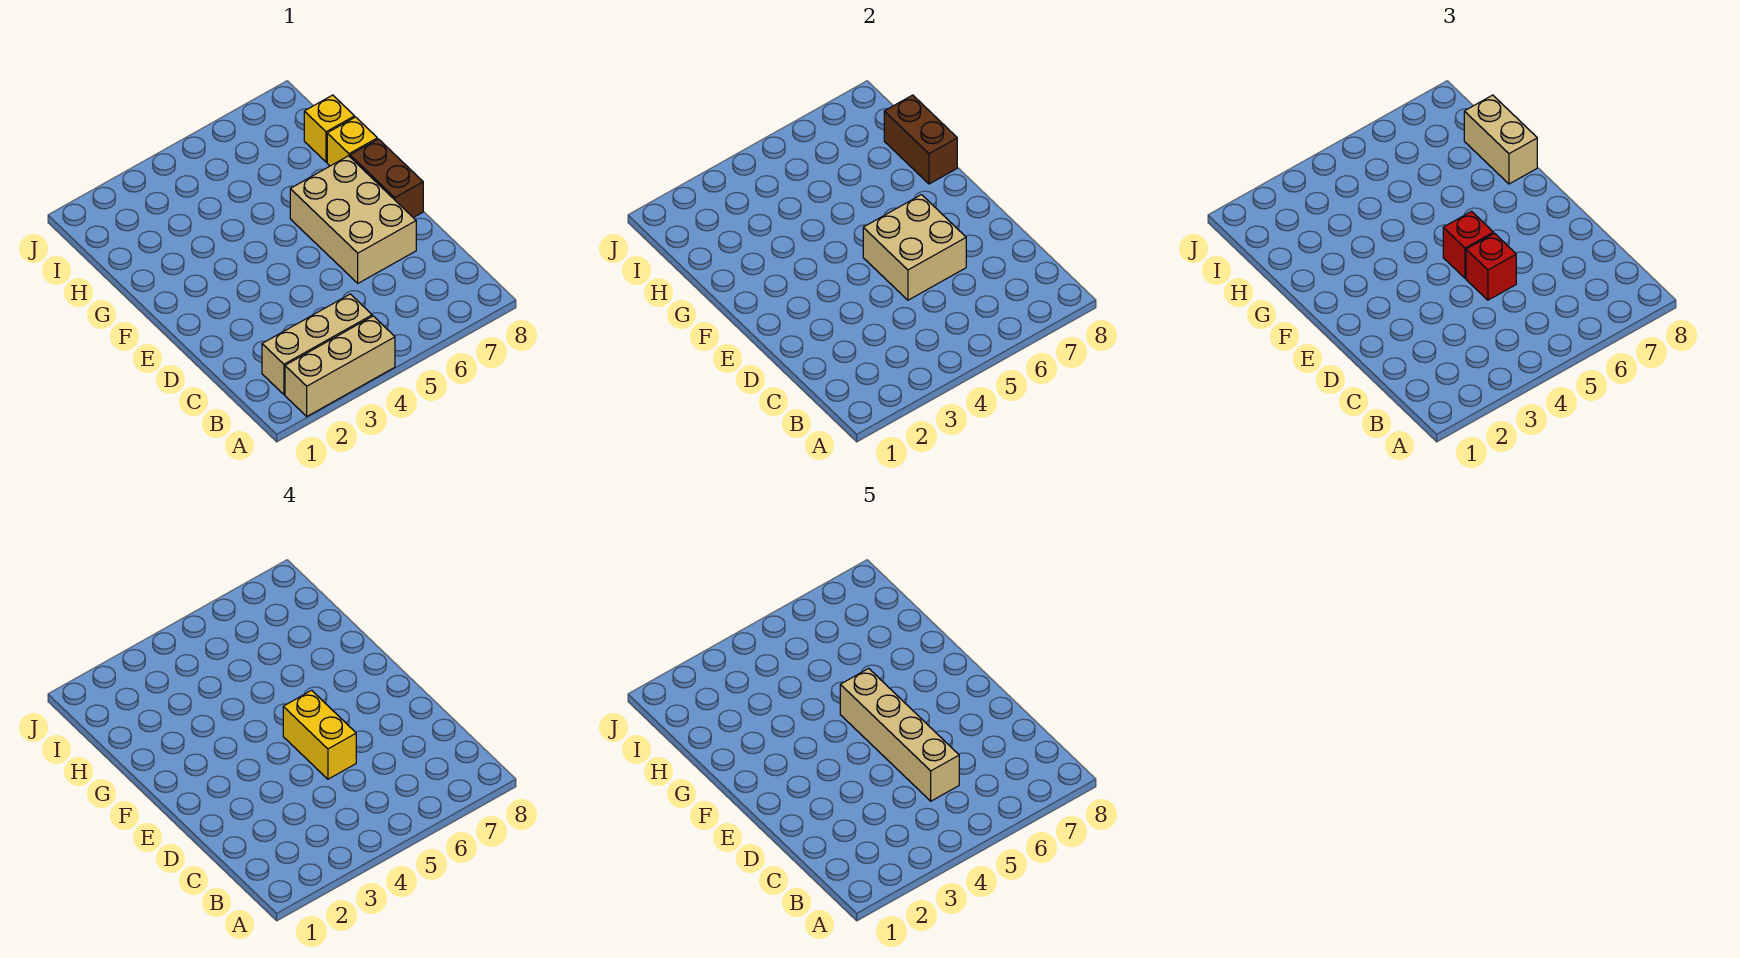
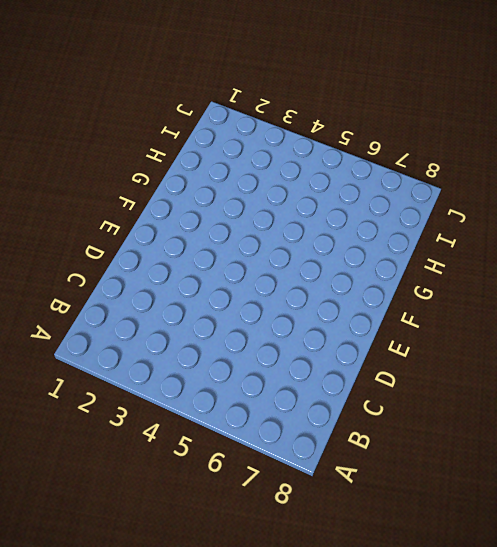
none -> tan 1x3 brick [285,316,395,416]
none -> tan 1x3 brick [262,294,372,394]
none -> tan 2x3 brick [290,156,416,283]

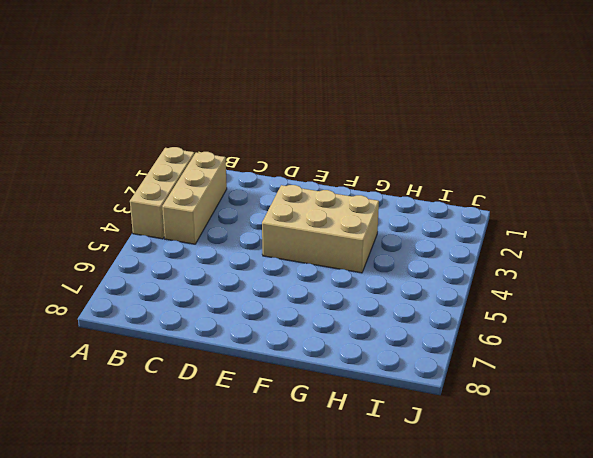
tan 2x3 brick [262,185,379,273] -> tan 2x3 brick moved to [290,156,416,283]
none -> brown 1x2 brick [350,139,423,218]
none -> yellow 1x1 brick [327,117,377,166]
none -> yellow 1x1 brick [304,95,355,162]

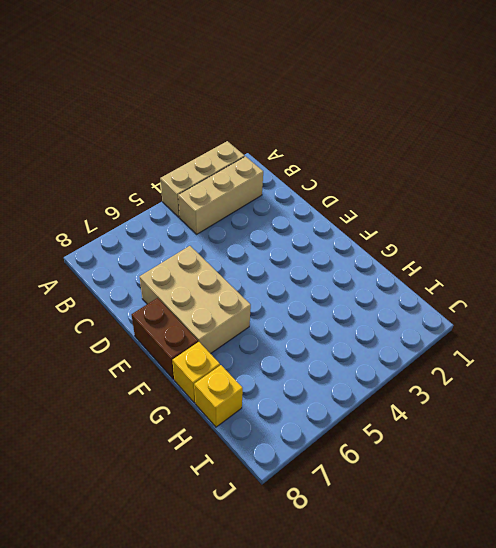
none -> tan 2x2 brick [863,195,966,300]
none -> brown 1x2 brick [884,95,957,184]
none -> red 1x1 brick [1466,233,1516,300]

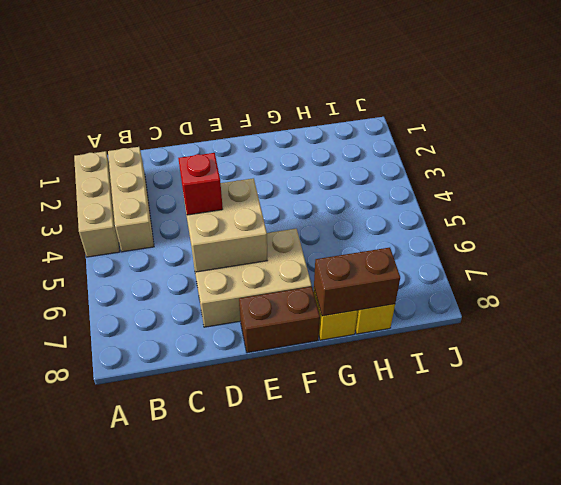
none -> red 1x1 brick [1443,211,1493,278]
none -> tan 1x2 brick [1464,95,1537,184]
none -> yellow 1x2 brick [283,690,356,779]

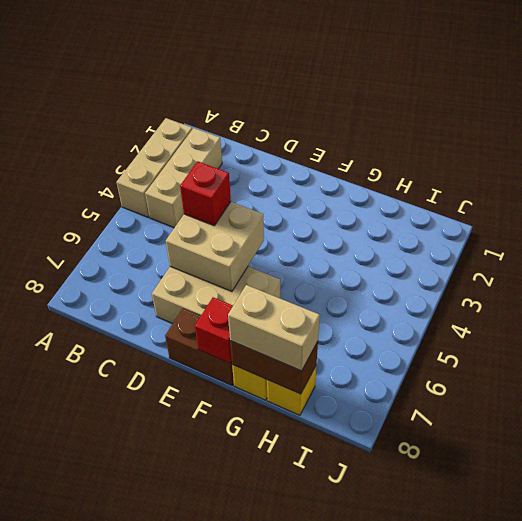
red 1x1 brick [195,297,233,364] -> red 1x1 brick moved to [1443,211,1493,278]
none -> yellow 1x2 brick [283,690,356,779]
none -> tan 1x4 brick [840,668,959,801]

